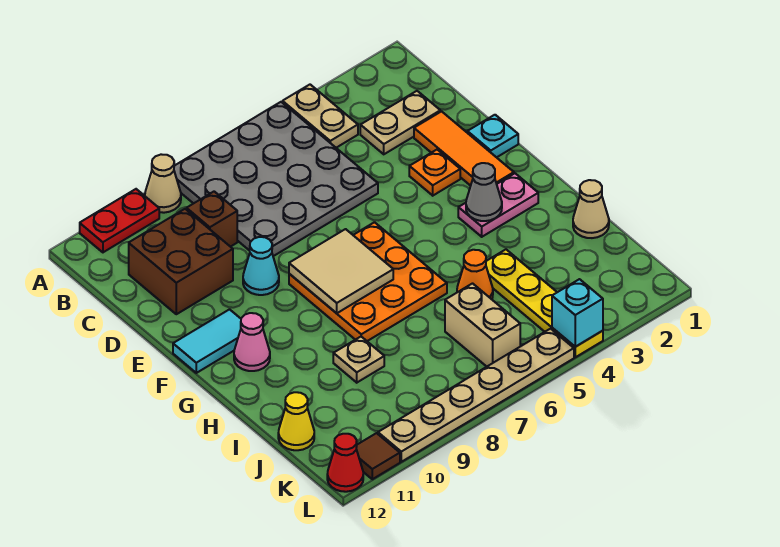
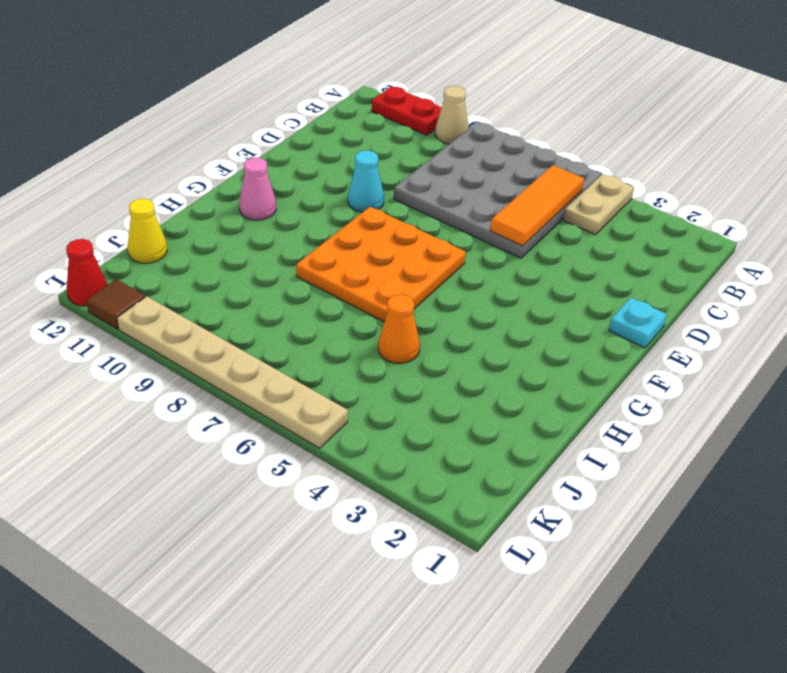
orange 1x3 tile [491,165,584,246] -> orange 1x3 tile moved to [414,111,514,186]
none -> tan 1x2 plate [360,91,440,154]
none -> brown 1x1 brick [187,192,237,247]
none -> brown 2x2 brick [129,209,233,314]

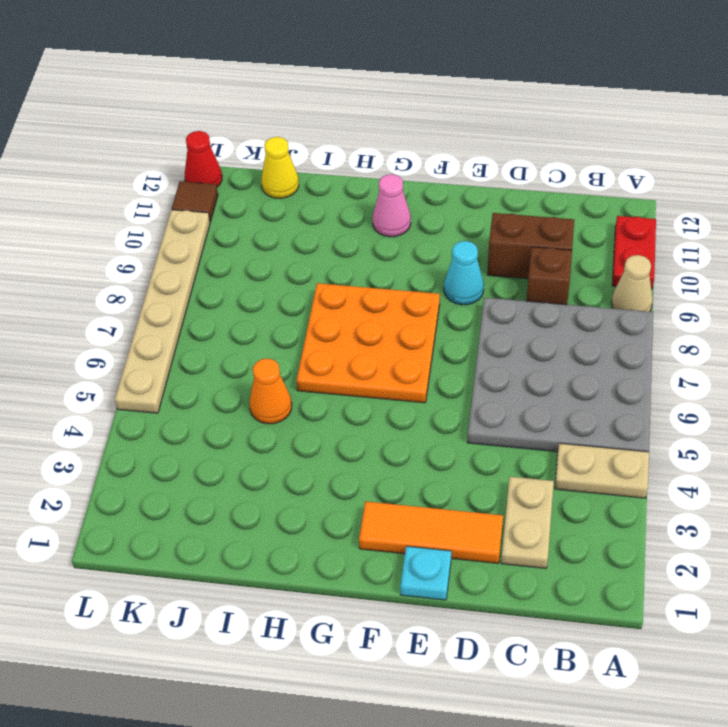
brown 1x2 brick [487,213,574,279] -> brown 2x2 brick [129,209,233,314]
none -> orange 1x1 plate [409,150,460,196]
none -> cyan 1x2 tile [173,309,241,373]
none -> pink 1x2 plate [458,173,538,237]

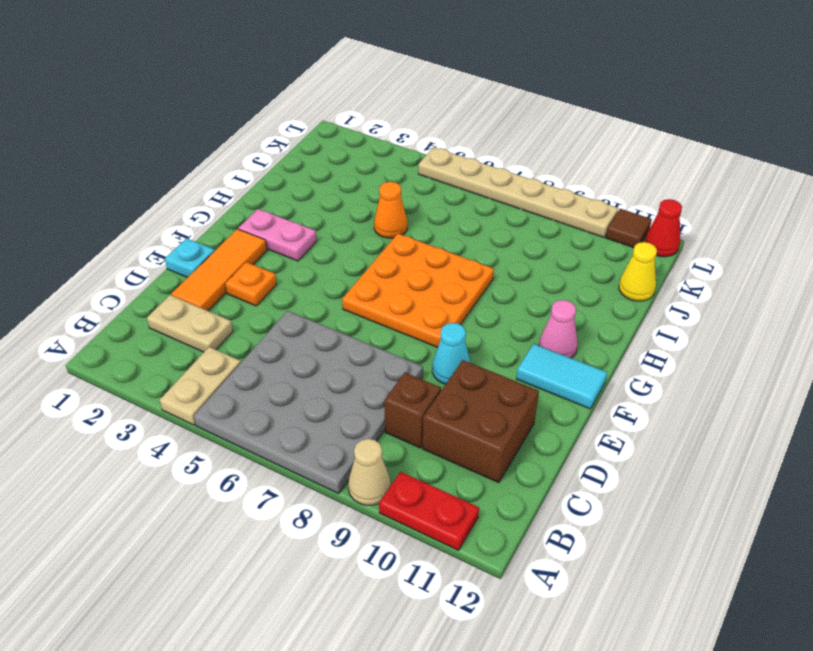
none -> tan 1x1 cone [573,180,609,238]
none -> yellow 1x4 plate [486,250,603,357]
none -> tan 1x1 plate [333,337,384,383]

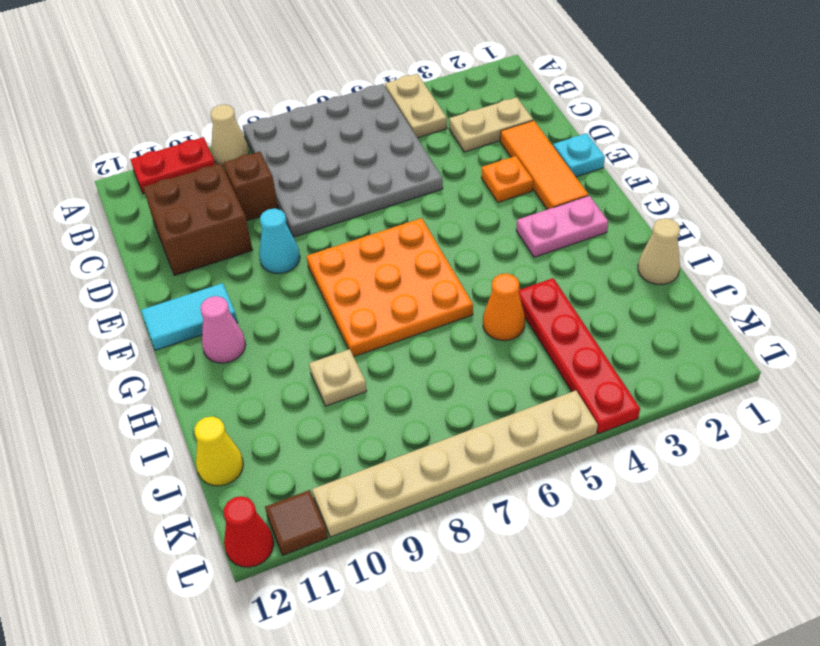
red 1x4 plate [519,278,640,434] -> yellow 1x4 plate [486,250,603,357]
none -> tan 1x2 brick [445,284,520,367]
none -> tan 2x2 tile [289,229,393,313]
none -> grey 1x1 cone [466,163,502,221]

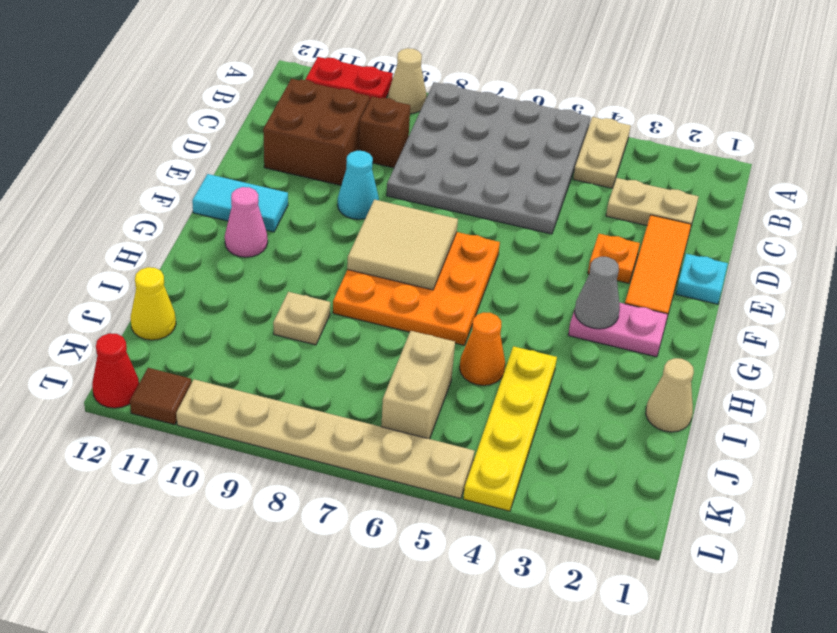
none -> cyan 1x1 brick [552,279,603,347]

